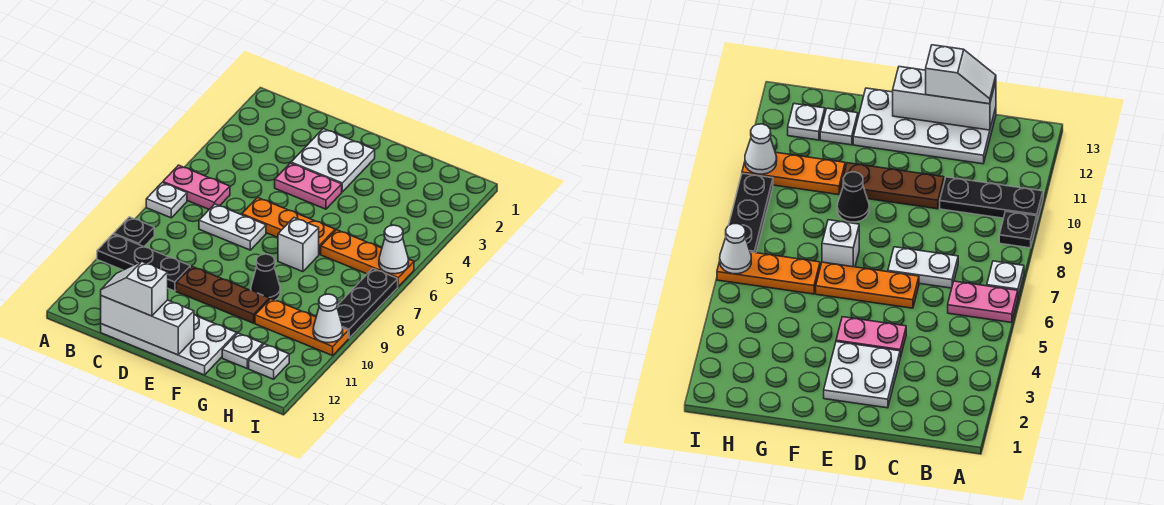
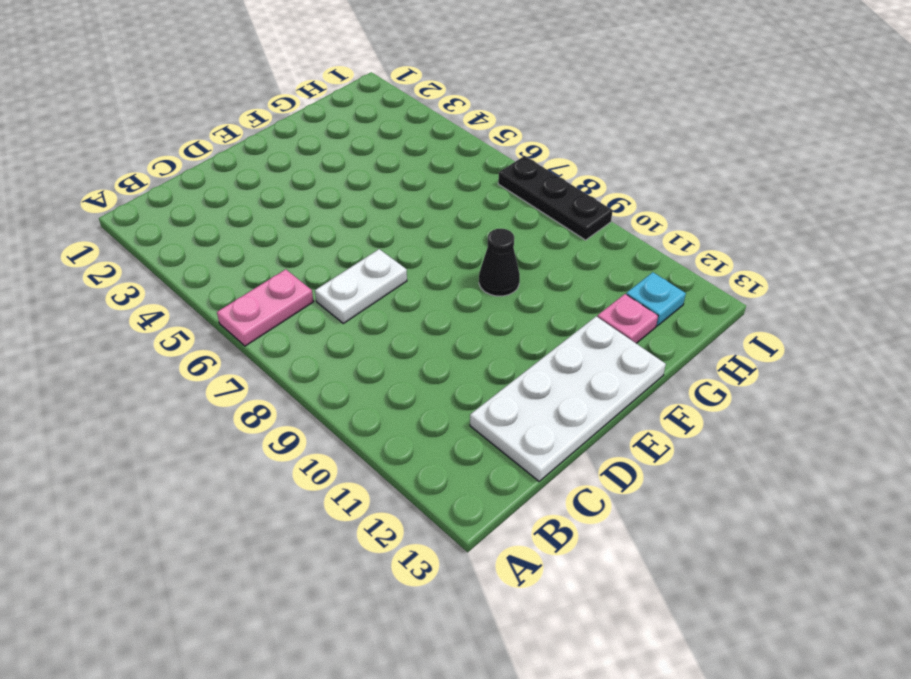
pink 1x1 plate [597,294,658,343] -> white 1x1 plate [222,333,263,368]
cyan 1x1 plate [626,272,686,326] -> white 1x1 plate [249,344,289,379]
none -> white 1x1 plate [146,183,187,218]
none -> black 1x1 plate [114,217,154,247]
none -> black 1x3 plate [97,234,190,291]

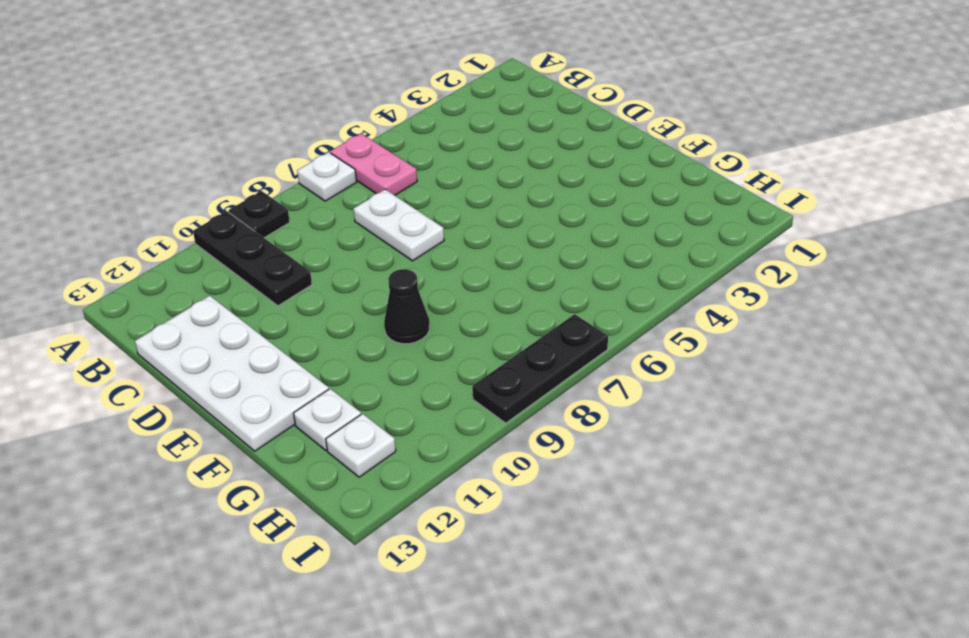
none -> white 2x2 plate [291,129,375,192]
none -> pink 1x2 plate [275,163,342,209]
none -> orange 1x3 plate [242,198,335,254]

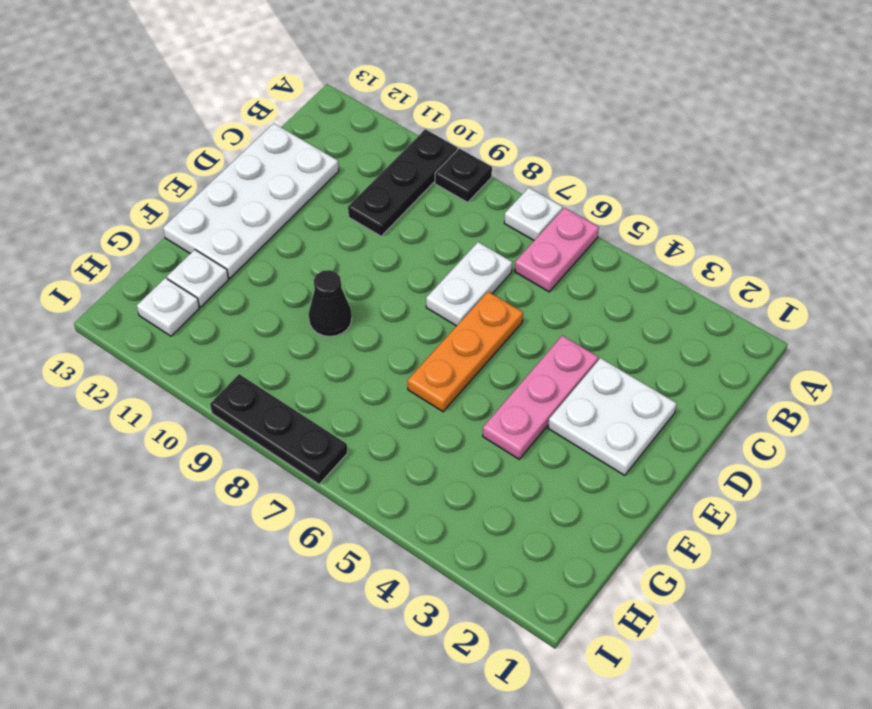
pink 1x3 plate [483,336,598,459] -> pink 1x2 plate [275,163,342,209]
none -> brown 1x3 plate [176,267,269,323]
none -> white 1x1 brick [278,218,319,272]
none -> orange 1x3 plate [321,230,414,287]

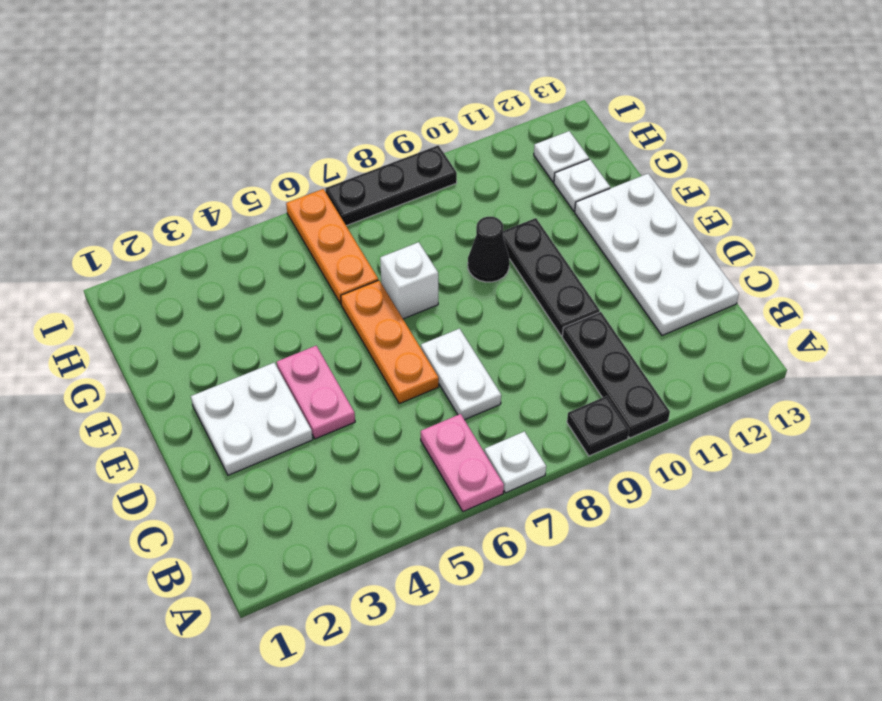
black 1x3 plate [503,218,600,336] -> brown 1x3 plate [176,267,269,323]
none -> orange 1x3 plate [255,299,348,356]
none -> white 1x3 brick [101,296,194,355]
none -> white 1x1 cone [379,225,409,274]

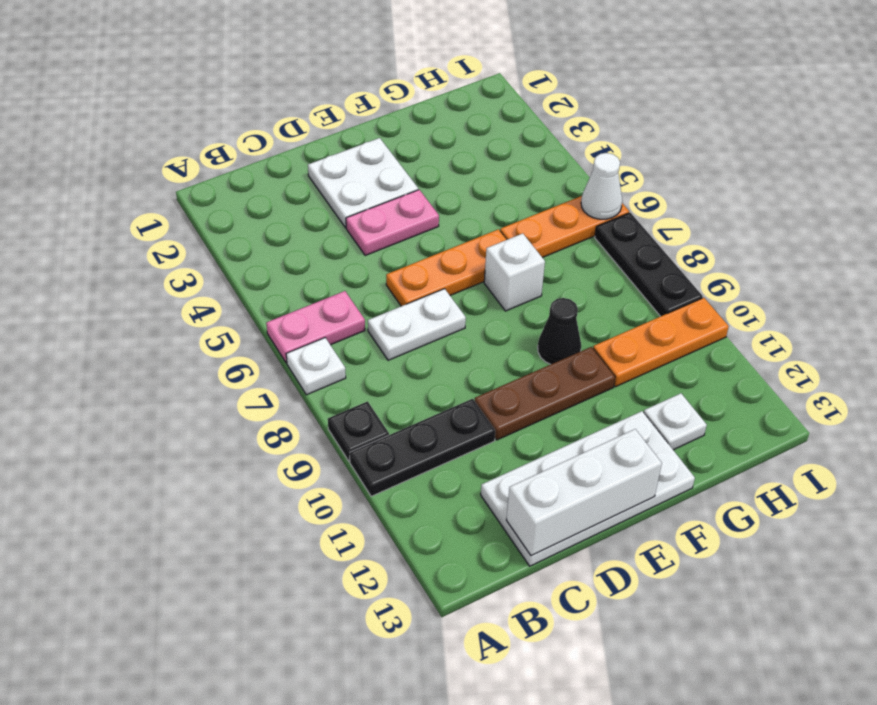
none -> white 1x1 plate [249,344,289,379]
none -> white 1x1 cone [313,294,343,343]
none -> white 1x2 slope [101,262,168,316]

